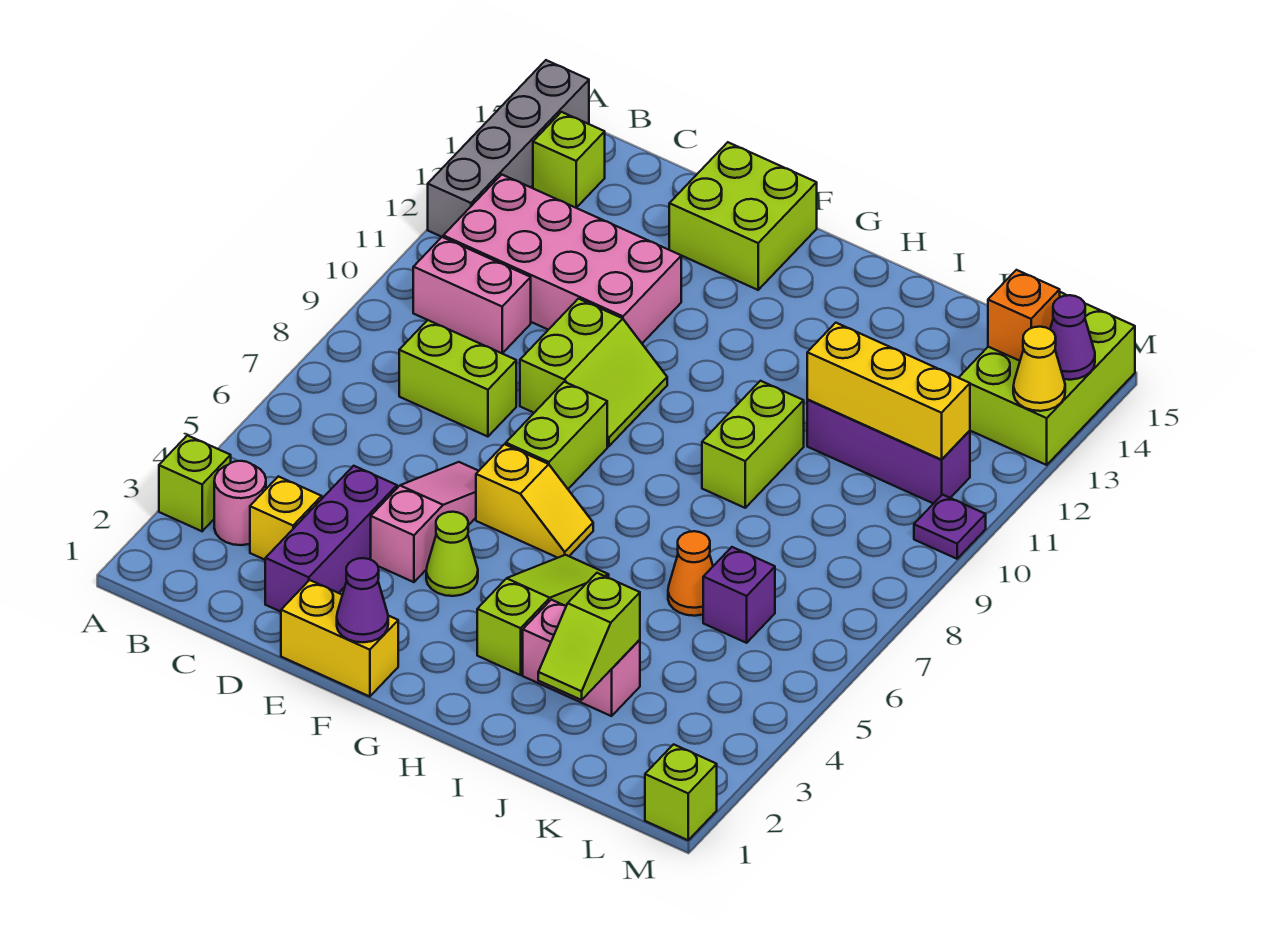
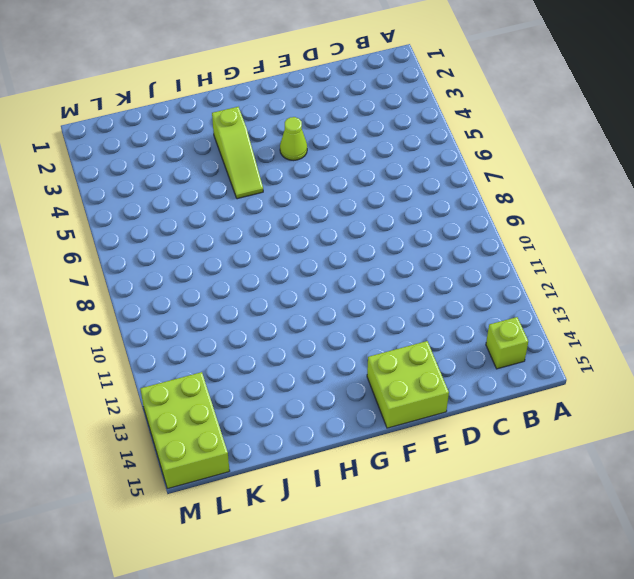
none -> lime 1x1 brick [159,435,231,531]
none -> grey 1x4 brick [428,60,589,237]
none -> pink 1x1 round brick [214,461,266,545]
none -> pink 1x2 brick [413,237,531,353]

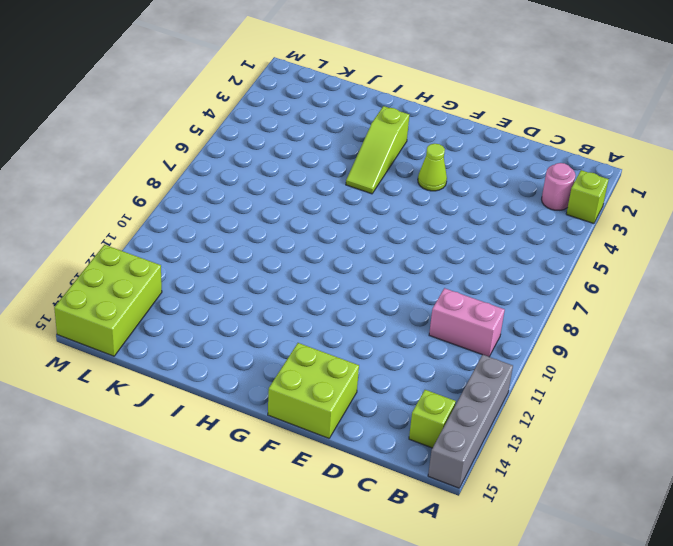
none -> pink 2x4 brick [443,175,681,343]
none -> yellow 1x1 brick [250,476,322,560]
none -> lime 1x2 brick [399,320,516,437]
none -> purple 1x3 brick [265,466,397,612]

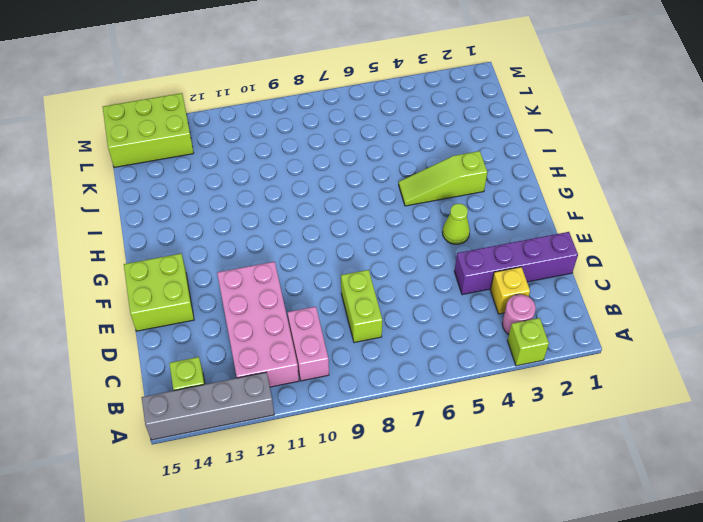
purple 1x4 brick [454,232,578,295] -> purple 1x3 brick [265,466,397,612]
none -> yellow 1x2 brick [281,580,398,697]
none -> pink 1x3 slope [371,462,478,582]
none -> lime 2x2 slope [520,299,667,446]
none -> yellow 1x2 slope [476,444,593,558]

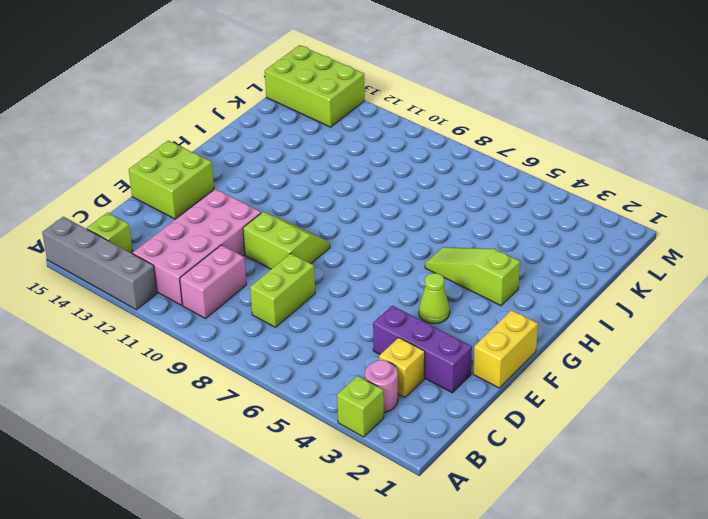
none -> pink 1x3 slope [371,462,478,582]
none -> yellow 1x2 slope [476,444,593,558]
none -> lime 1x2 brick [506,382,607,489]
none -> pink 1x2 brick [523,600,640,716]

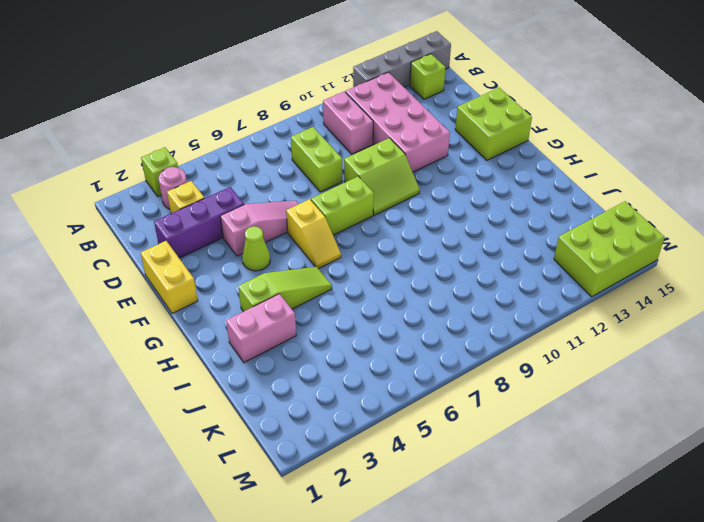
pink 1x2 brick [226,294,296,363] -> pink 1x2 brick turned to [523,600,640,716]
none -> lime 1x2 brick [702,381,804,508]
none -> orange 1x1 cone [668,531,713,616]
none -> purple 1x3 brick [807,399,970,504]
none -> purple 1x1 brick [703,547,775,643]

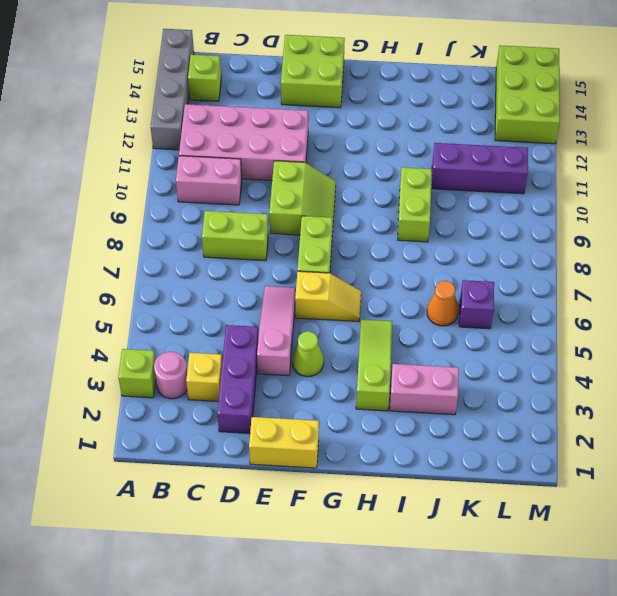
none -> lime 1x1 brick [645,744,717,840]
none -> purple 1x1 plate [914,495,986,559]
none -> purple 1x1 cone [337,558,388,642]
none -> lime 1x2 slope [538,573,640,700]

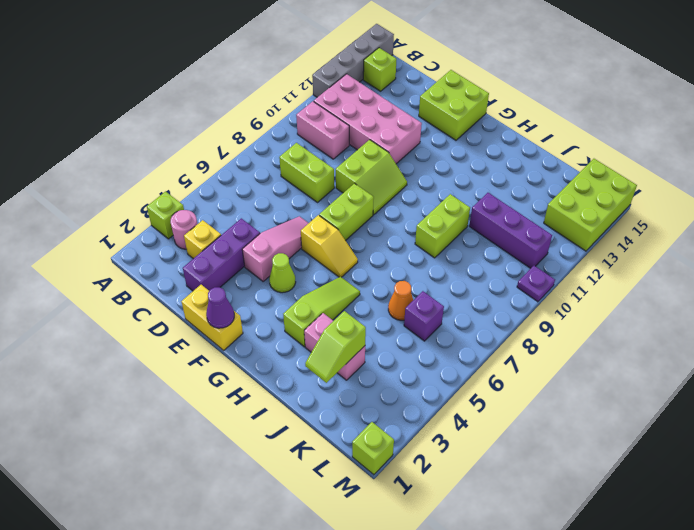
none -> yellow 1x3 brick [807,323,970,460]
none -> orange 1x1 brick [988,270,1060,361]
none -> yellow 1x1 cone [1013,327,1065,411]
none -> purple 1x1 cone [1050,295,1095,380]

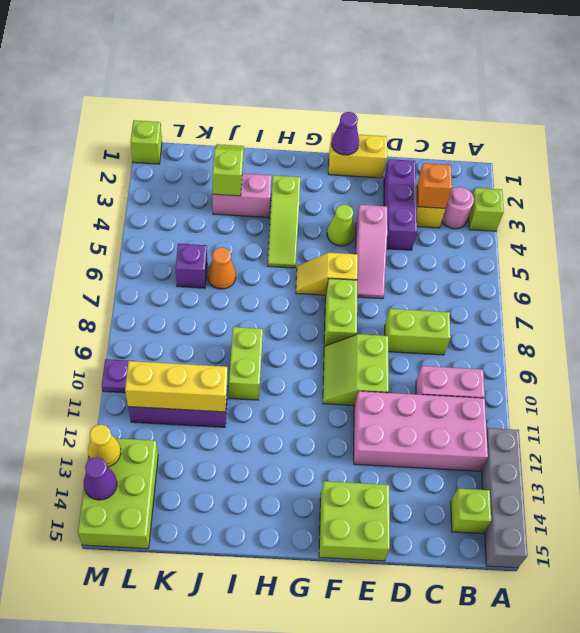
orange 1x1 brick [417,163,452,208] -> orange 1x1 brick moved to [988,270,1060,361]

